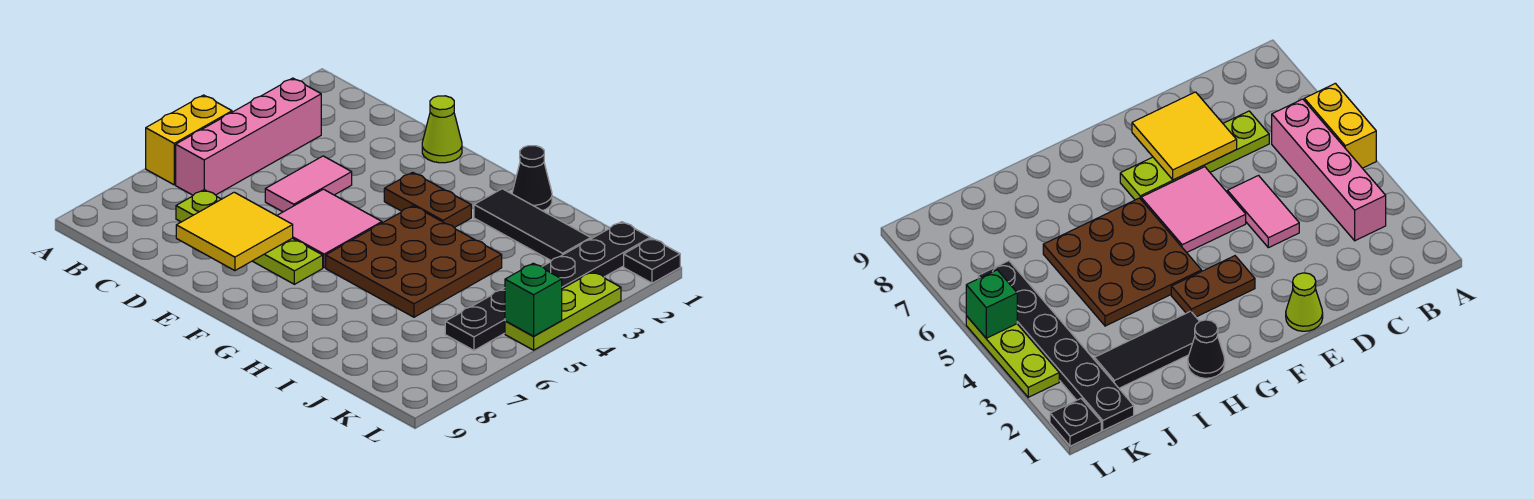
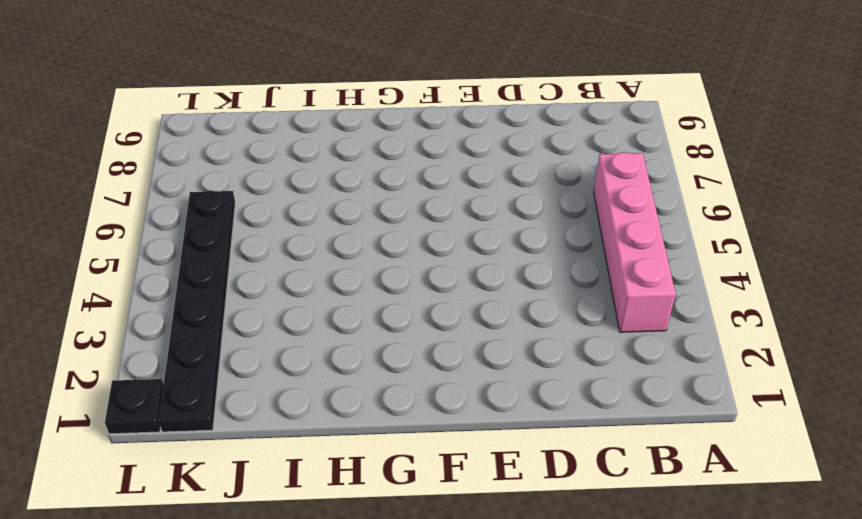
none -> yellow 1x2 brick [146,95,232,185]
none -> lime 1x4 plate [176,190,323,284]
none -> pink 1x2 tile [265,156,352,212]

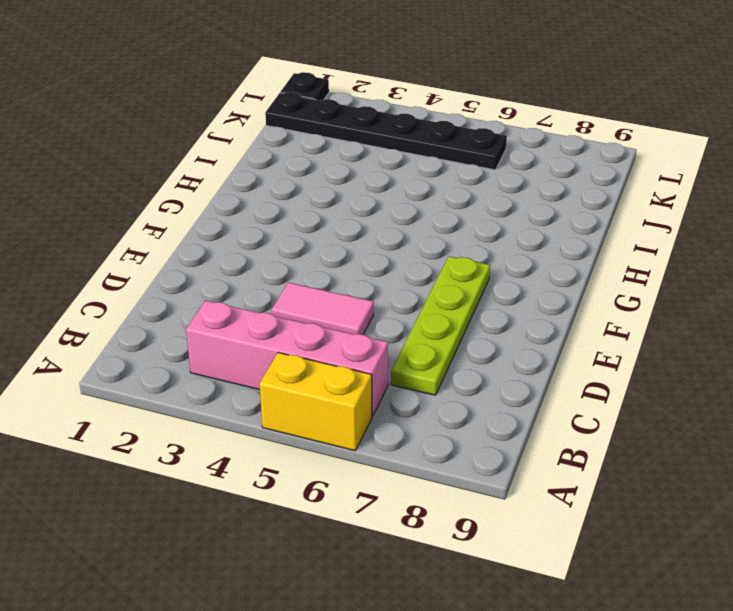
none -> lime 1x1 cone [422,96,462,163]
none -> pink 2x2 tile [277,189,382,268]
none -> brown 1x2 plate [384,172,471,228]

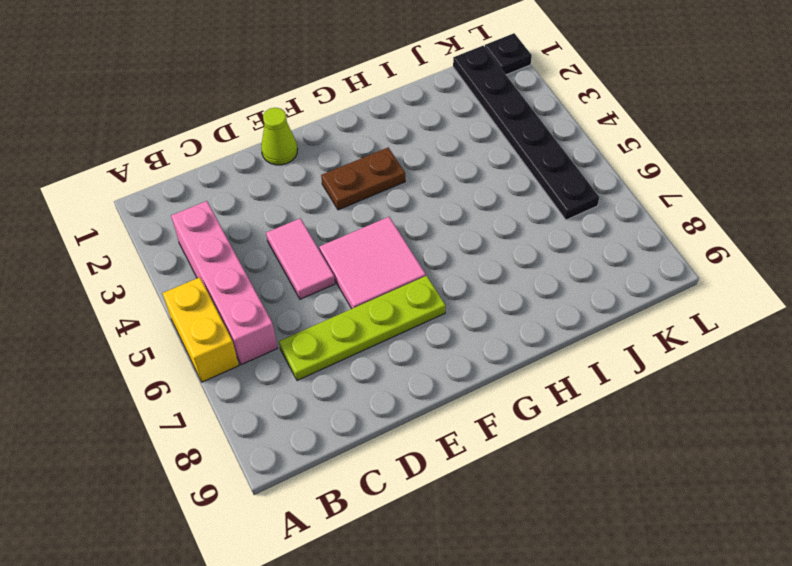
none -> brown 3x3 plate [326,206,502,317]
none -> black 1x1 cone [512,146,552,211]
none -> black 1x3 tile [474,189,591,261]

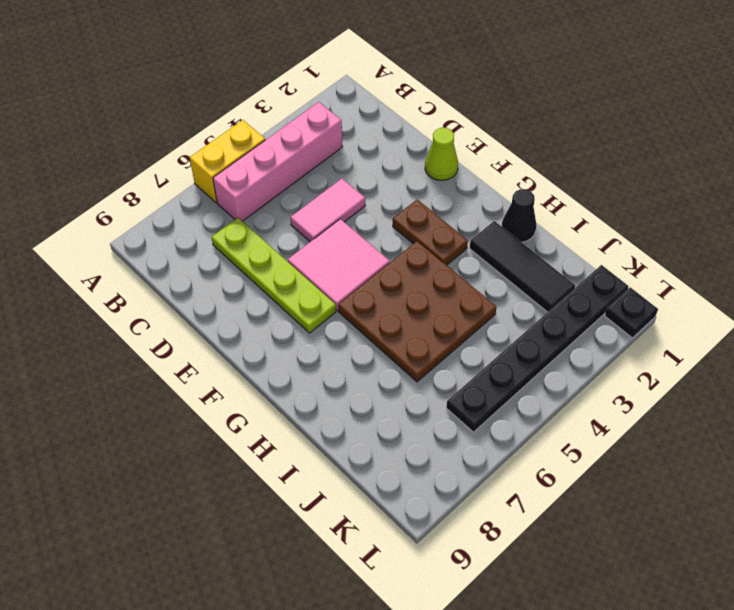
none -> lime 1x3 plate [505,272,621,350]
none -> yellow 2x2 tile [176,192,293,271]
none -> green 1x1 brick [505,263,562,336]

